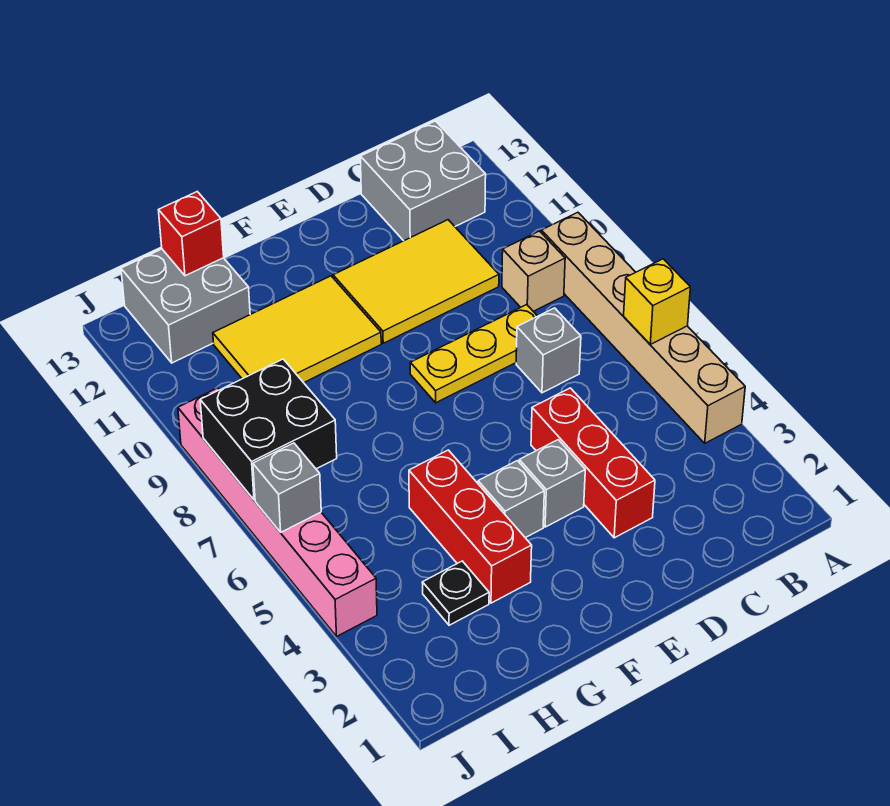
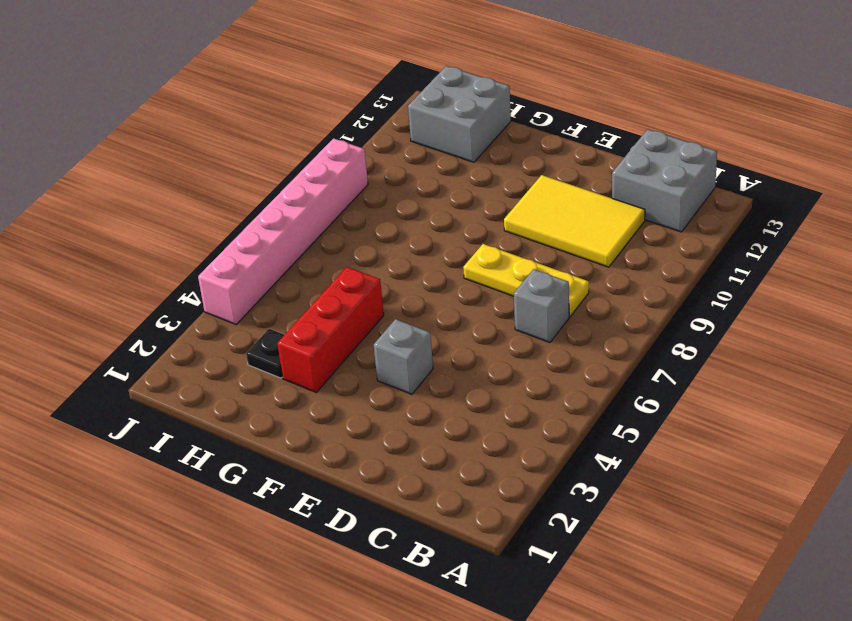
none -> tan 1x6 brick [541,212,745,443]
none -> tan 1x1 brick [502,231,565,311]
none -> red 1x3 brick [531,388,655,538]

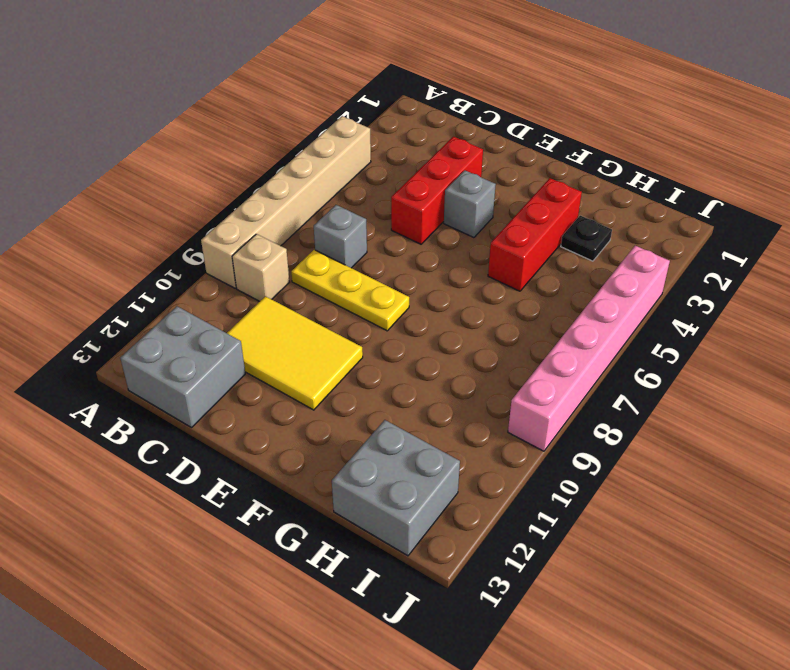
none -> grey 1x1 brick [478,461,544,538]
none -> yellow 2x3 tile [213,276,381,383]
none -> yellow 1x1 brick [624,259,690,344]

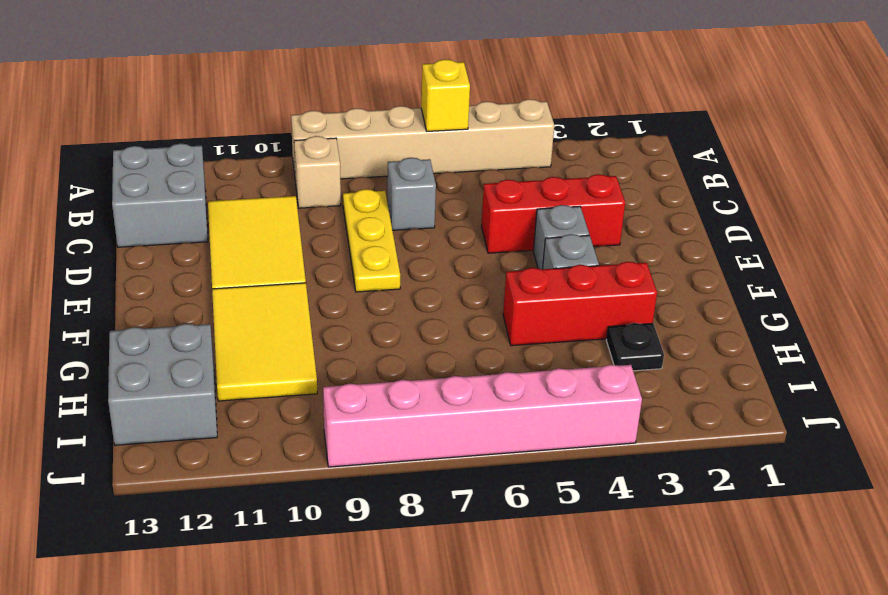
none -> red 1x1 brick [159,192,224,276]
none -> black 2x2 brick [200,359,337,500]
none -> grey 1x1 brick [253,443,321,532]

